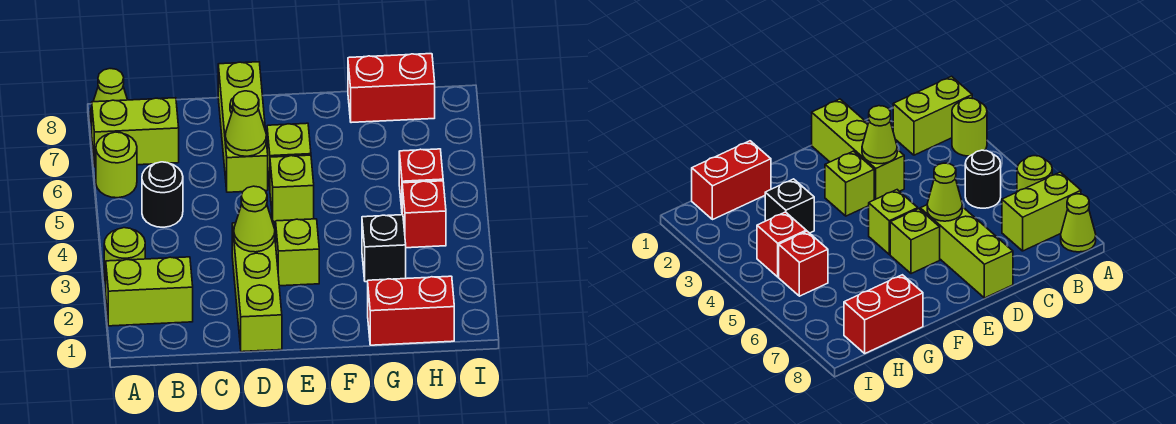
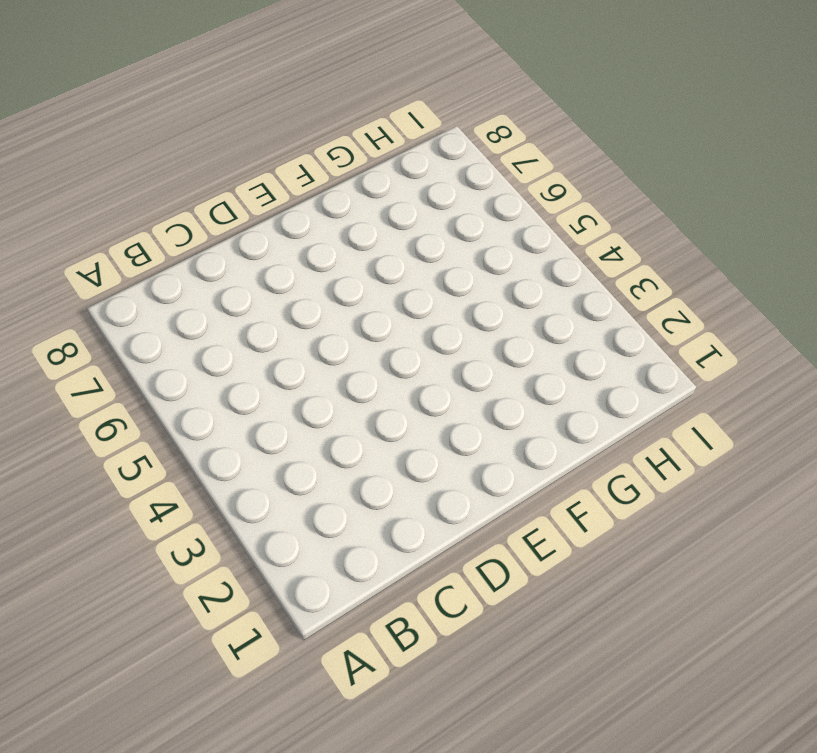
none -> lime 1x2 brick [106,257,193,326]
none -> lime 1x1 round brick [104,228,145,283]
none -> lime 1x1 round brick [96,132,137,198]

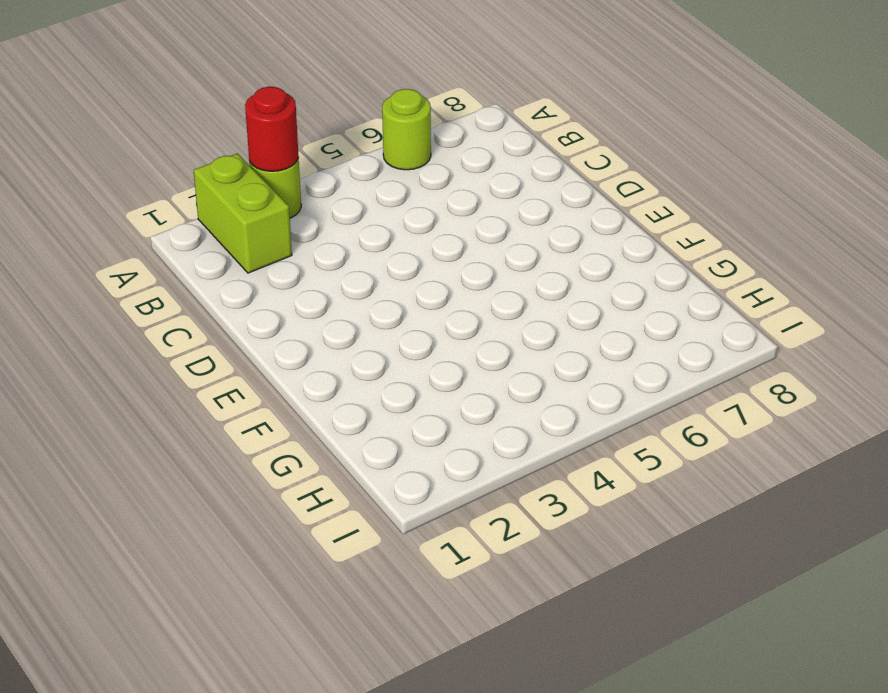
red 1x1 round brick [245,87,299,171] -> none
none -> lime 1x2 brick [92,98,179,167]
none -> lime 1x1 cone [90,69,127,124]
none -> black 1x1 round brick [142,162,183,227]

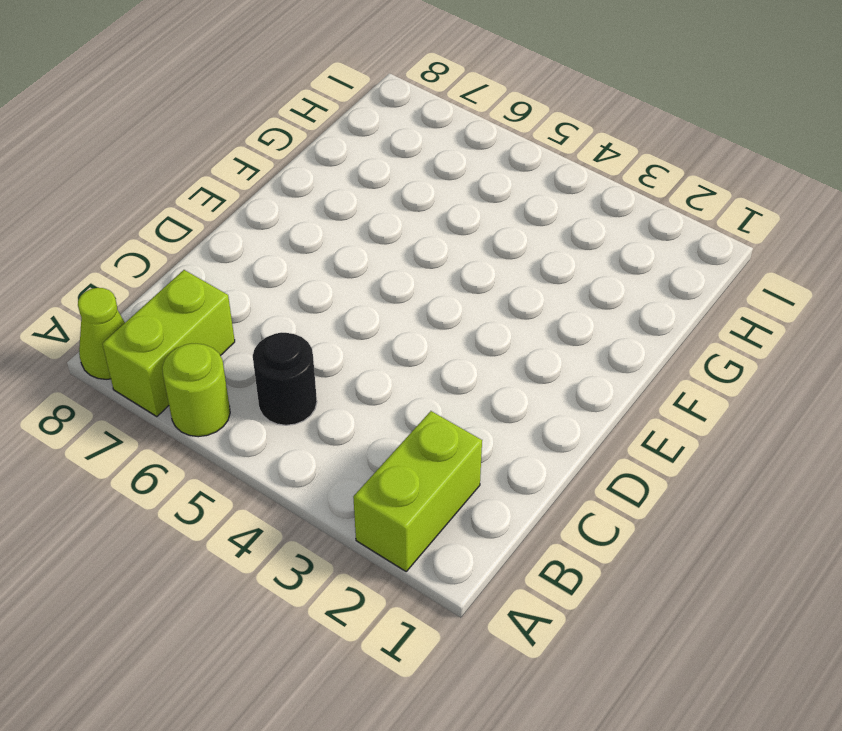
none -> lime 1x1 round brick [104,228,145,283]
none -> lime 1x3 brick [232,221,282,352]
none -> lime 1x3 brick [218,62,268,192]

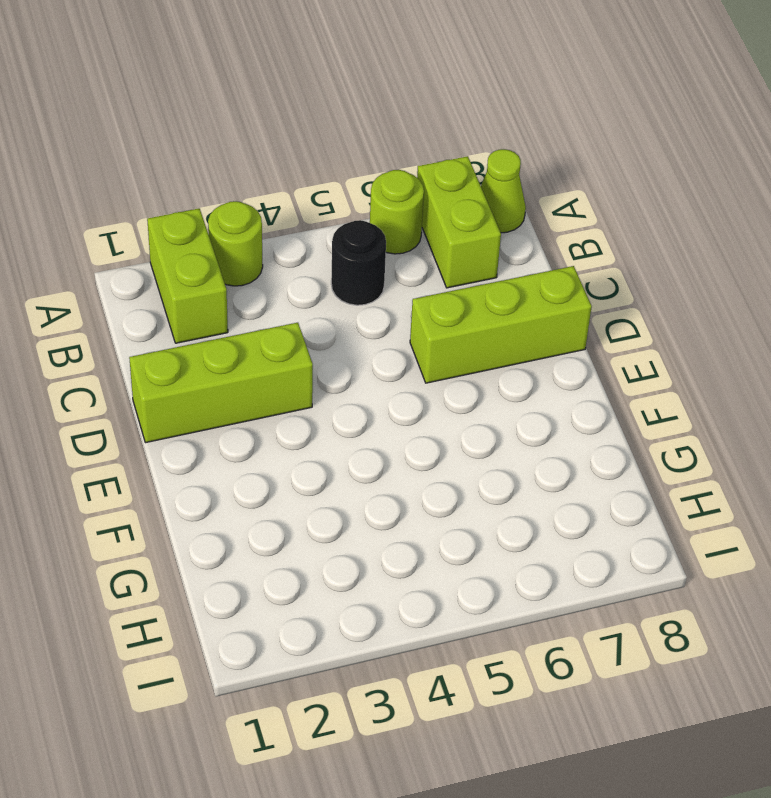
none -> lime 1x1 brick [276,219,319,286]
none -> lime 1x1 brick [270,155,314,222]
none -> lime 1x1 brick [267,123,311,186]

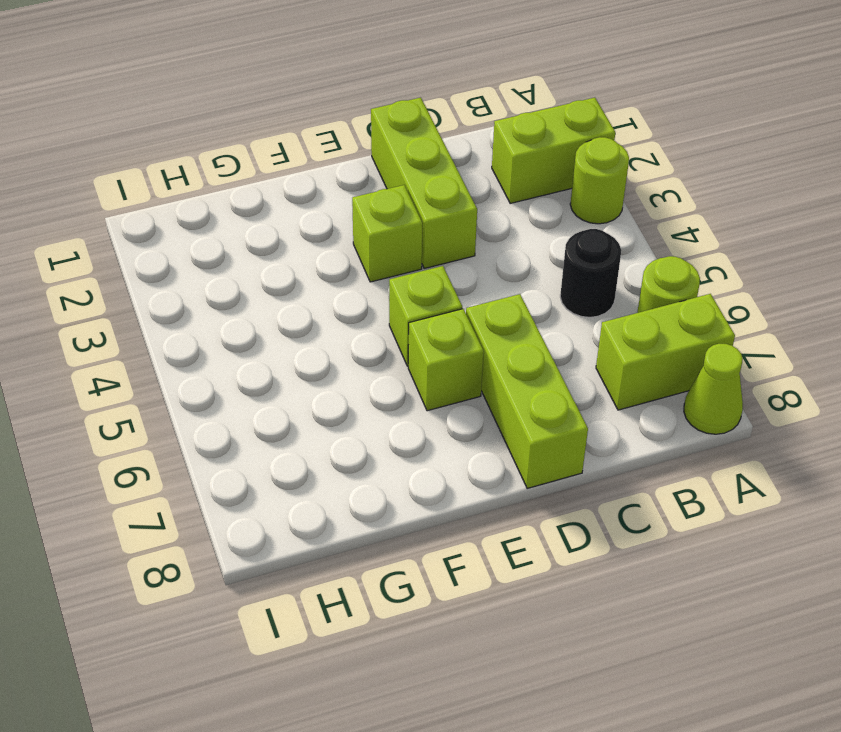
none -> red 1x2 brick [368,276,454,345]
none -> black 1x1 brick [362,215,406,282]
none -> red 1x2 brick [348,54,435,123]

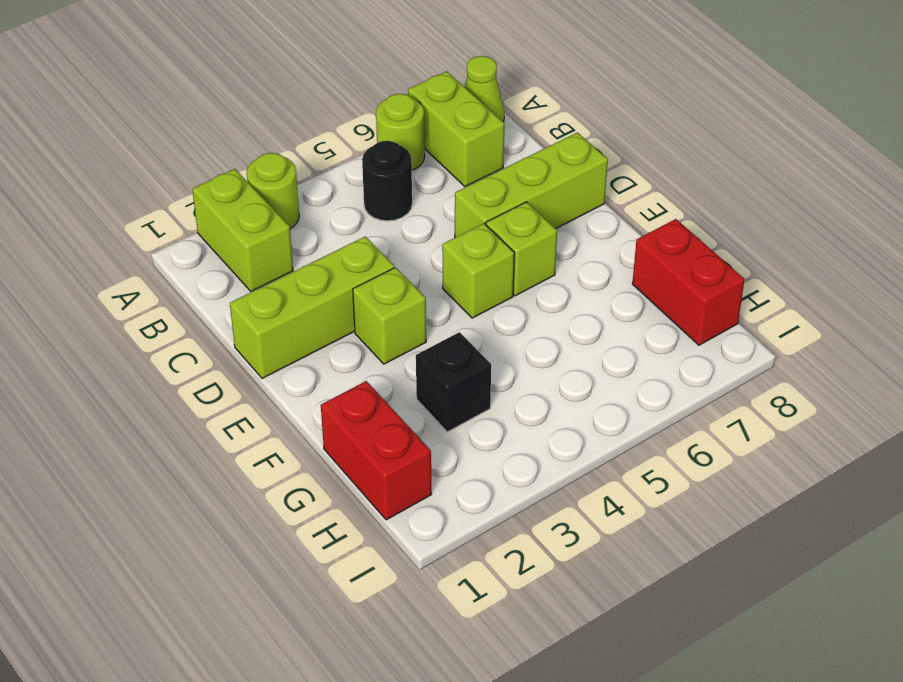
none -> red 1x1 brick [402,181,446,248]
none -> red 1x1 brick [399,149,443,209]
none -> lime 1x1 cone [234,186,275,252]

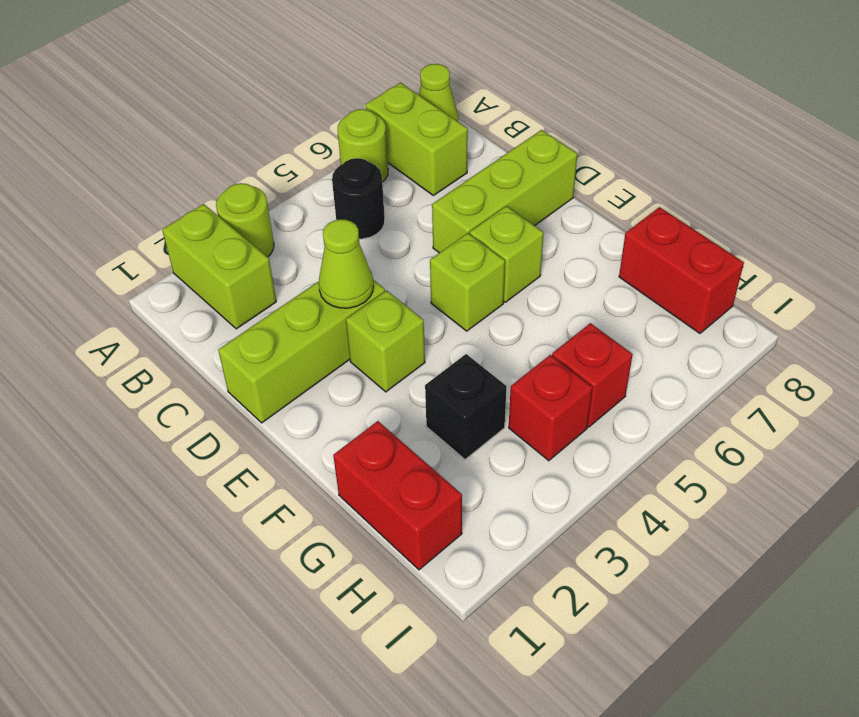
none -> lime 1x1 cone [225,91,266,156]

